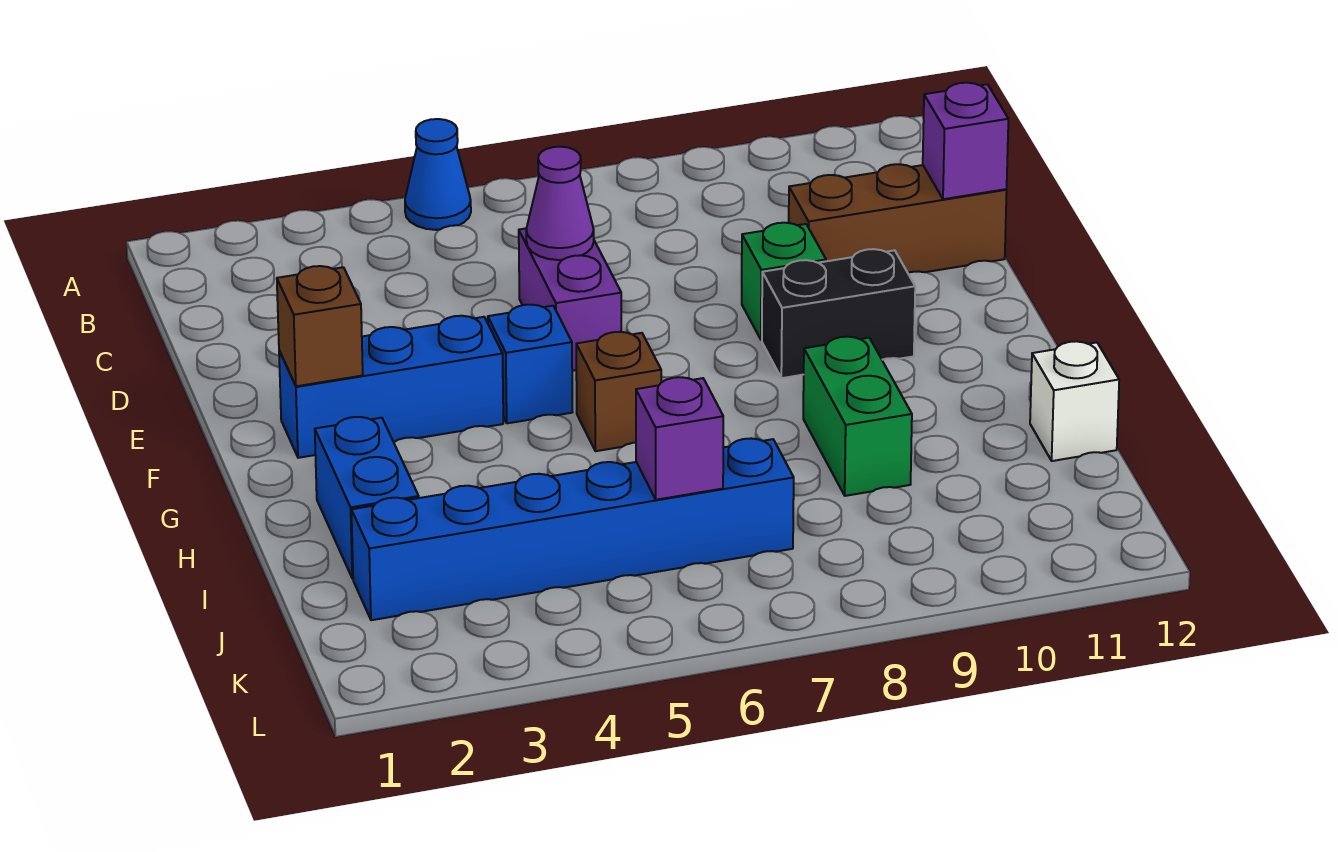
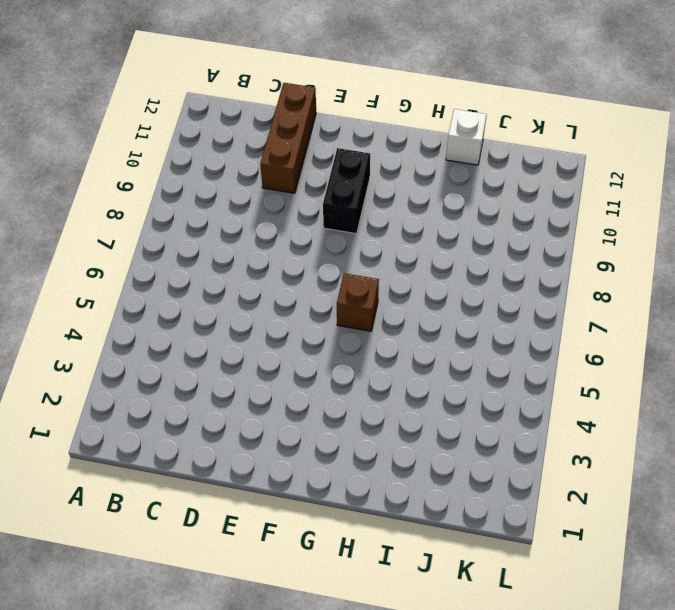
none -> blue 1x1 cone [405,119,471,230]
none -> purple 1x2 brick [519,228,621,371]
none -> green 1x1 brick [742,223,826,340]

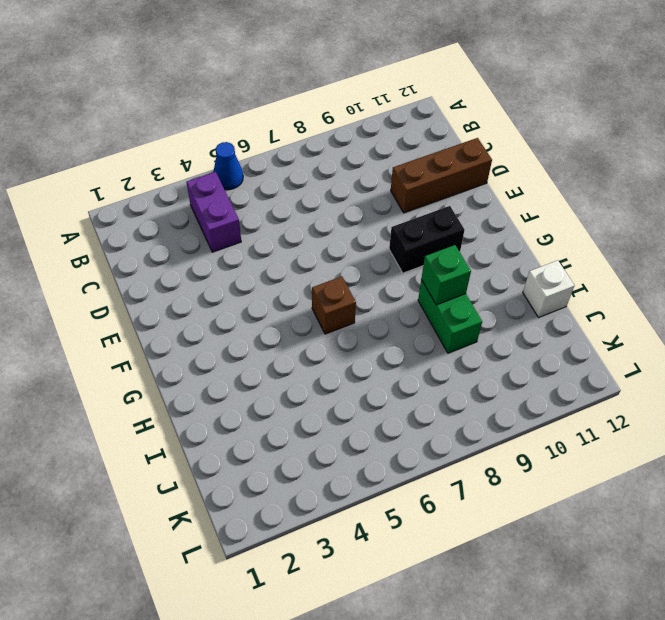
purple 1x2 brick [187,172,241,252] -> purple 1x2 brick moved to [519,228,621,371]
green 1x1 brick [421,245,471,305] -> green 1x1 brick moved to [742,223,826,340]
none -> blue 1x3 brick [279,316,503,458]
none -> blue 1x1 brick [488,305,572,423]
none -> blue 1x2 brick [315,417,419,579]

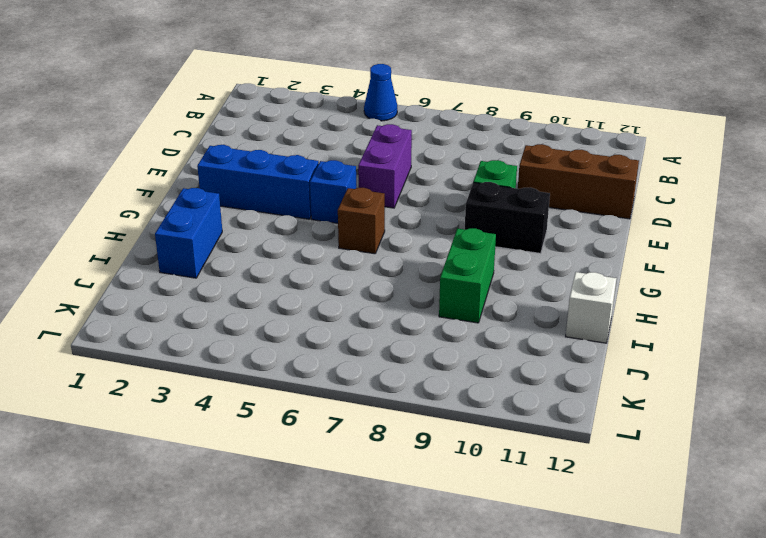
none -> blue 1x6 brick [351,438,794,620]
none -> purple 1x1 cone [526,147,594,260]
none -> purple 1x1 brick [923,83,1008,199]

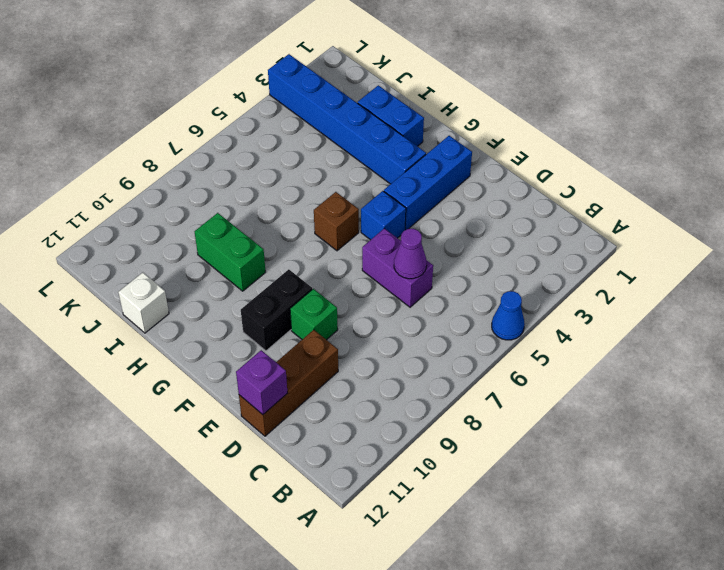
blue 1x6 brick [268,54,426,184] -> blue 1x6 brick turned to [351,438,794,620]
none -> brown 1x1 brick [277,266,363,386]
none -> purple 1x1 brick [636,377,723,500]

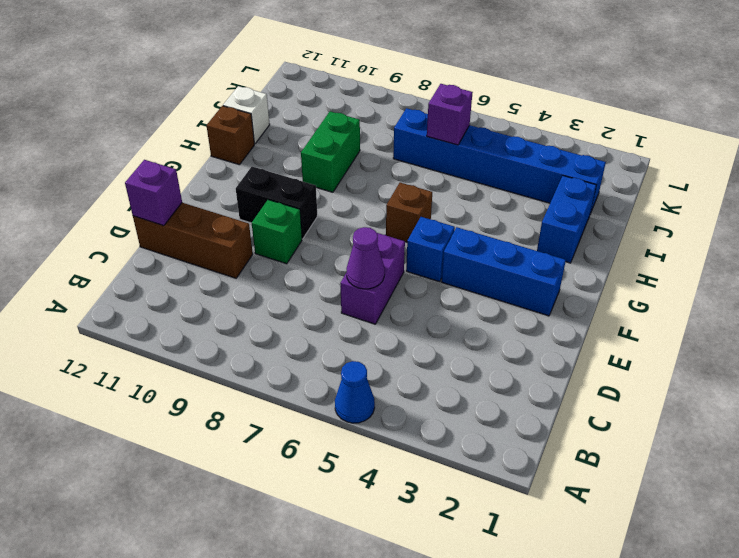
brown 1x1 brick [207,106,255,165] -> brown 1x1 brick moved to [277,266,363,386]

